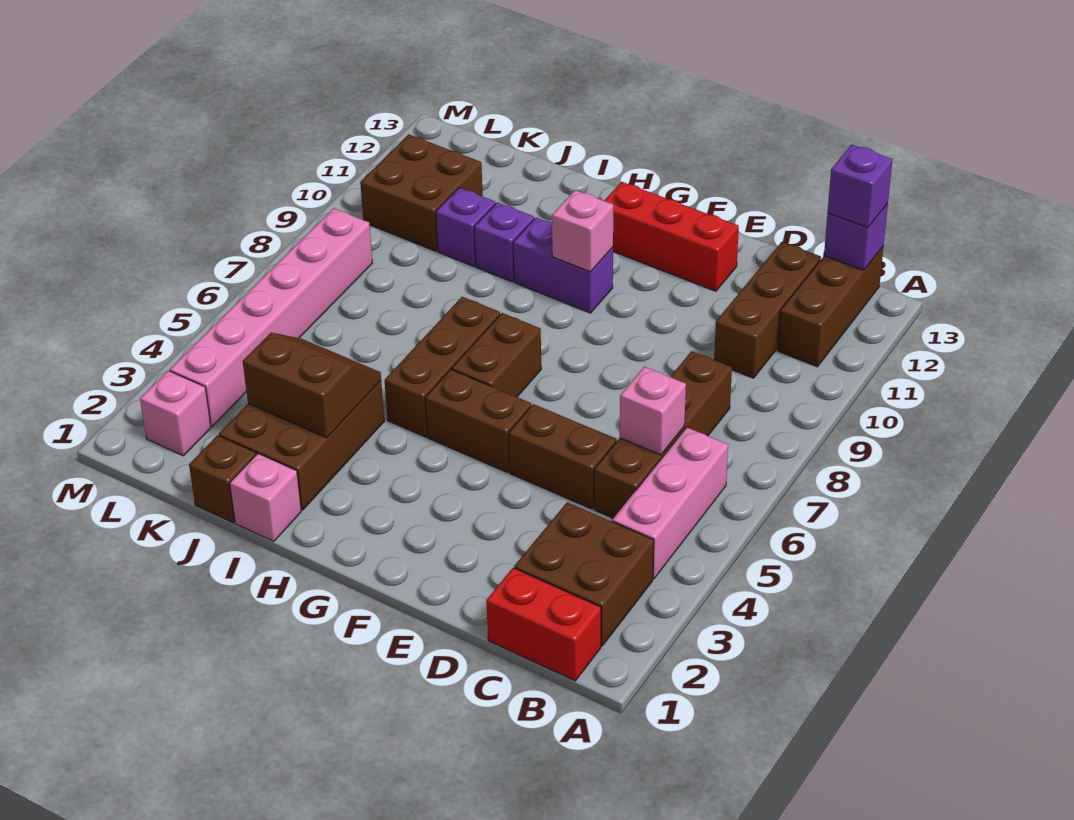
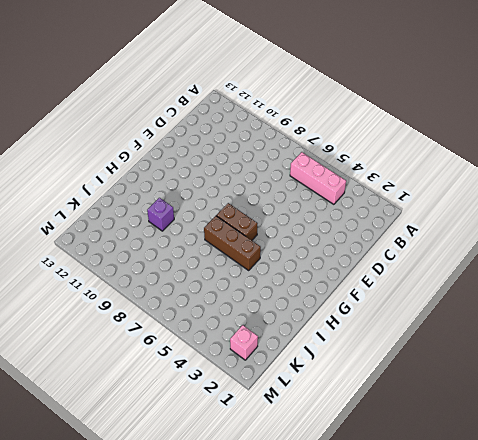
none -> red 1x2 brick [486,568,601,681]
none -> brown 2x2 brick [514,502,654,646]
none -> brown 1x3 brick [778,246,884,367]

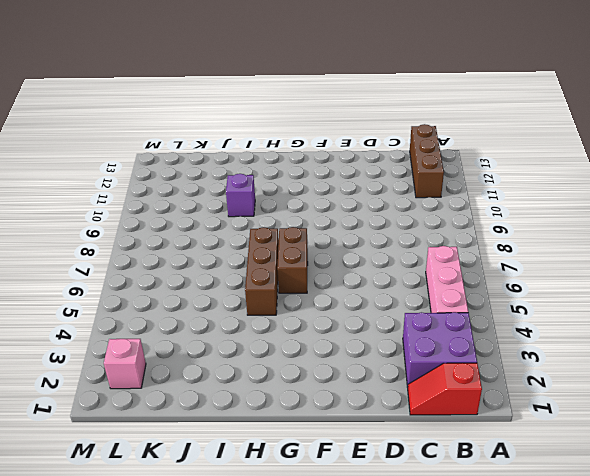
red 1x2 slope [408,363,482,415] -> red 1x2 brick [486,568,601,681]
purple 2x2 brick [403,312,477,387] -> brown 2x2 brick [514,502,654,646]
none -> brown 1x4 brick [594,351,732,518]
none -> brown 1x3 brick [714,242,821,378]
none -> brown 1x2 brick [509,404,616,509]

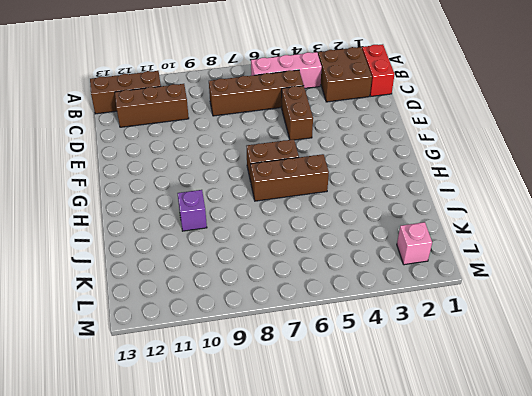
none -> red 1x3 brick [604,182,739,291]
none -> brown 1x2 brick [425,369,531,472]
none -> purple 1x2 brick [513,217,613,313]

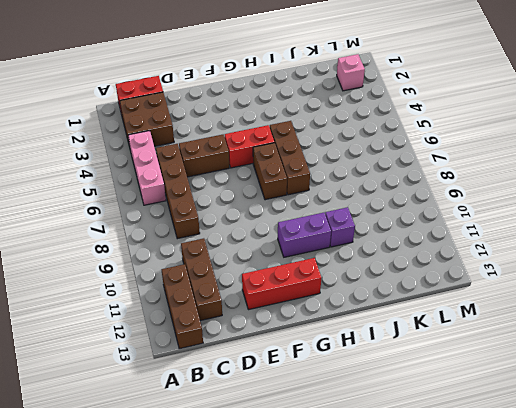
red 1x2 brick [225,125,274,168] -> brown 1x2 brick [425,369,531,472]
none -> pink 1x1 brick [230,454,301,542]
none -> brown 2x3 brick [219,381,384,510]
none -> brown 1x1 brick [189,435,256,523]

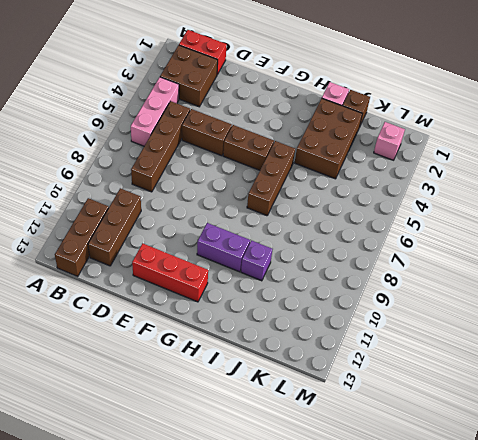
none -> brown 1x2 brick [452,313,541,397]
none -> purple 1x1 brick [436,188,496,266]
none -> brown 2x2 brick [360,134,483,251]

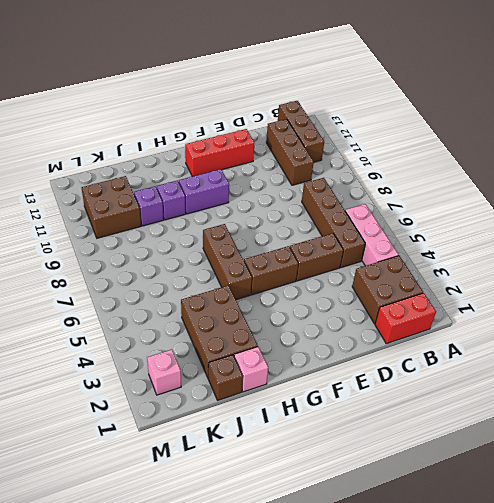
none -> brown 1x2 brick [452,313,541,397]
none -> pink 1x6 brick [170,208,372,426]
none -> purple 1x1 brick [824,203,888,270]

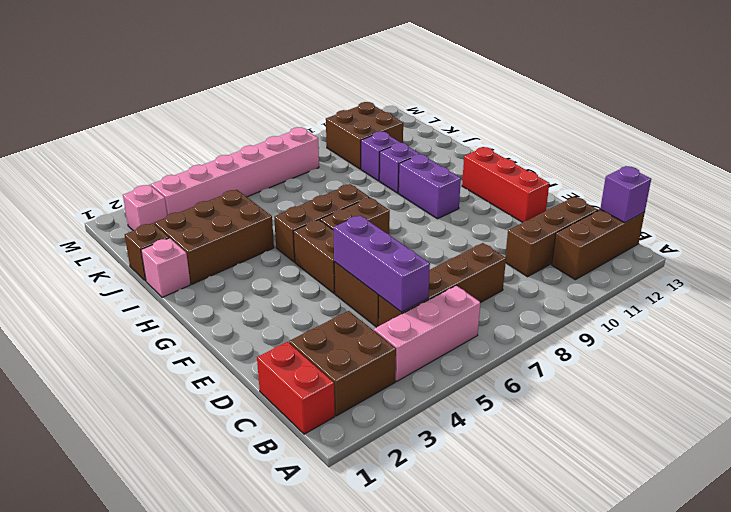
purple 1x3 brick [333,215,430,312] -> none
none -> pink 1x1 brick [620,367,686,455]
none -> pink 1x1 brick [552,190,613,272]
none -> brown 2x2 slope [243,333,381,438]

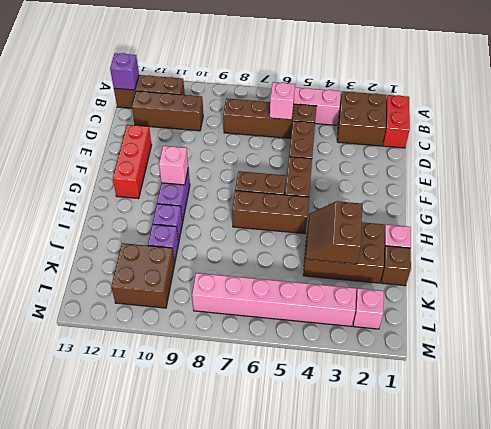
none -> purple 1x1 brick [828,145,892,228]

